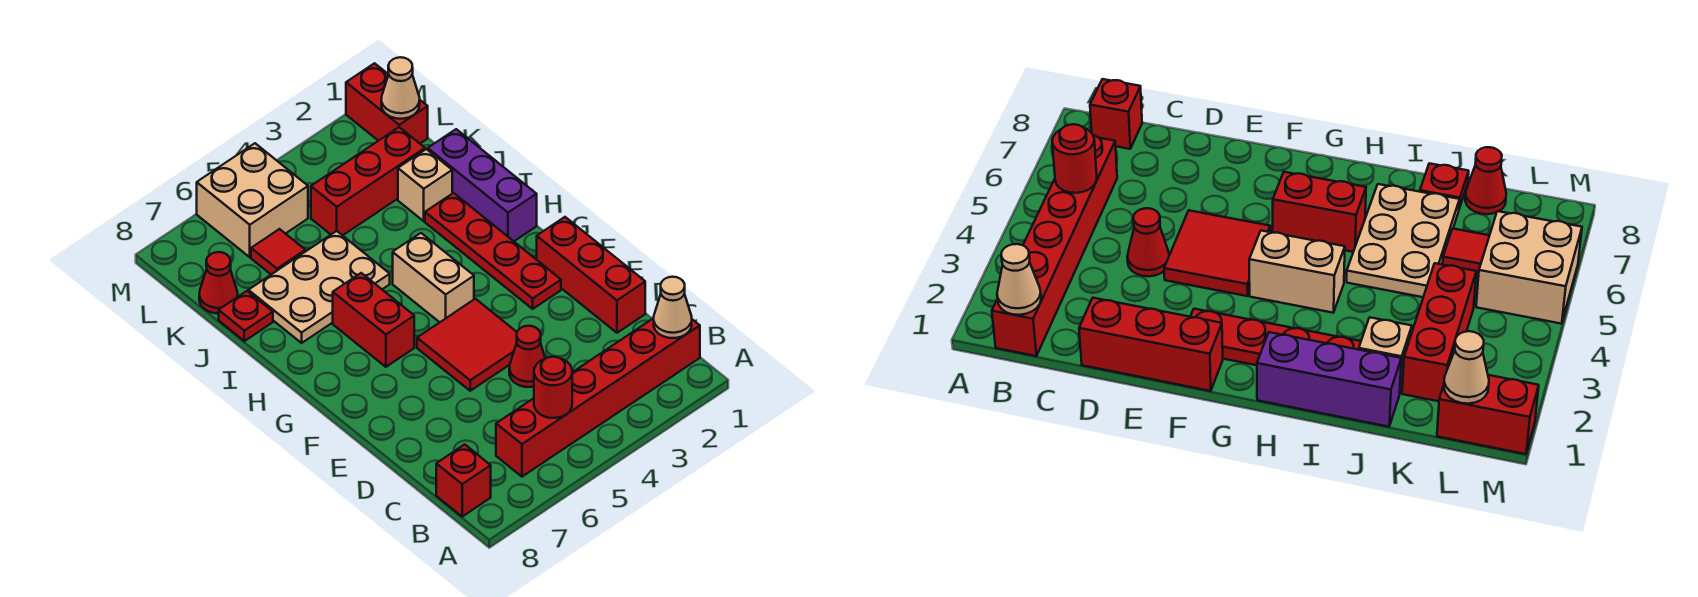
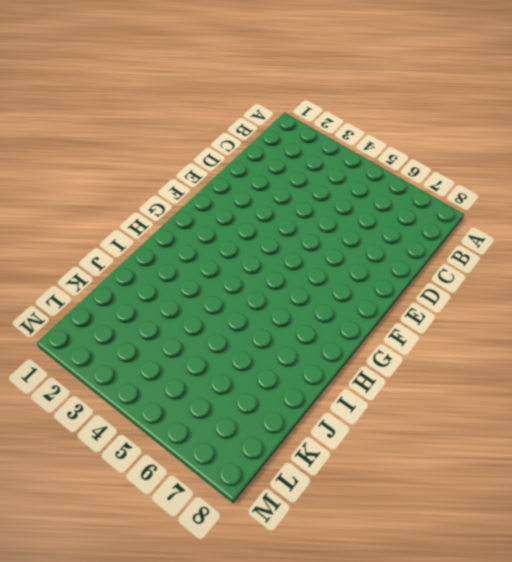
none -> red 1x6 brick [496,318,700,477]
none -> red 1x1 brick [436,444,491,516]
none -> red 1x3 brick [537,217,645,333]

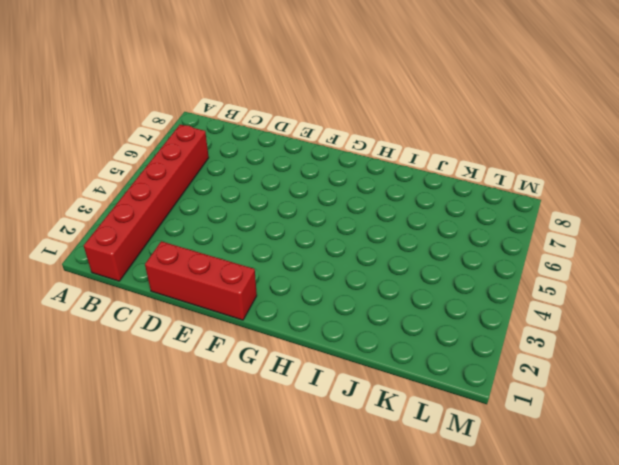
none -> red 1x1 brick [436,444,491,516]
none -> red 1x1 cone [509,326,545,387]
none -> red 2x2 tile [417,299,517,391]

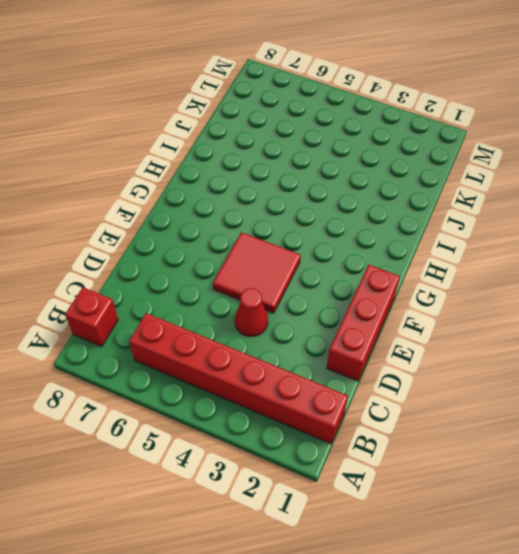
none -> red 1x4 plate [425,193,561,309]
none -> tan 1x2 brick [393,233,474,322]
none -> red 1x2 brick [333,273,414,367]

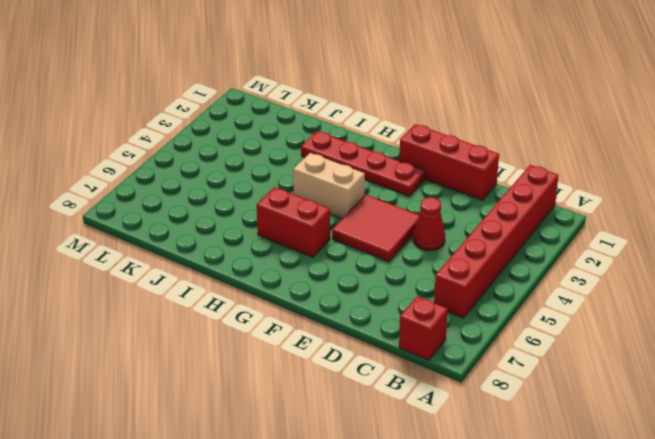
none -> purple 1x3 brick [428,129,537,241]
none -> tan 2x3 plate [248,231,390,343]
none -> tan 1x1 brick [398,149,452,221]

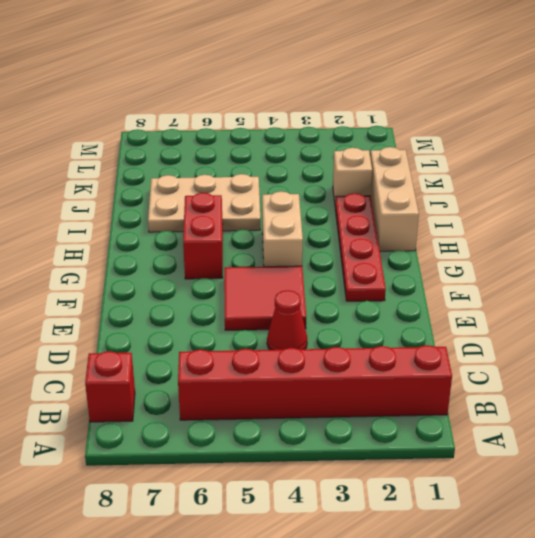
tan 1x3 brick [370,147,419,251] -> purple 1x3 brick [428,129,537,241]
none -> red 1x3 brick [537,217,645,333]
none -> red 1x1 plate [219,291,273,341]
none -> red 1x3 brick [311,127,425,236]

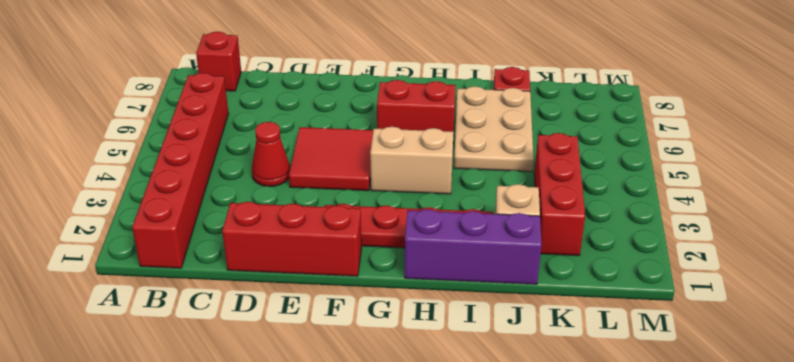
none -> red 1x1 tile [251,229,305,274]
none -> red 1x1 cone [199,252,238,313]
none -> red 1x2 brick [346,63,428,143]

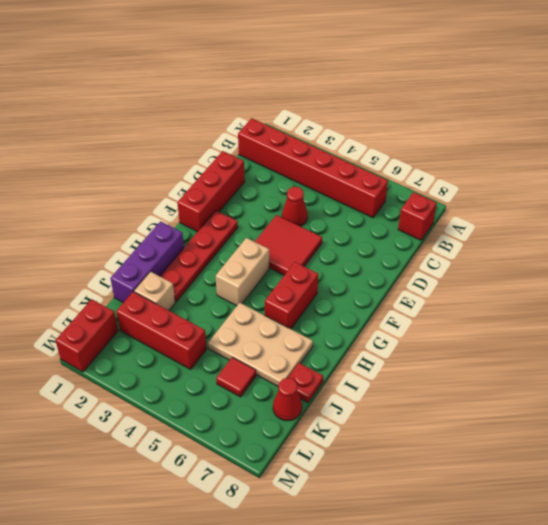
none -> tan 2x2 brick [197,143,308,257]
none -> tan 1x1 cone [654,277,692,338]
none -> red 1x1 round brick [534,357,572,418]

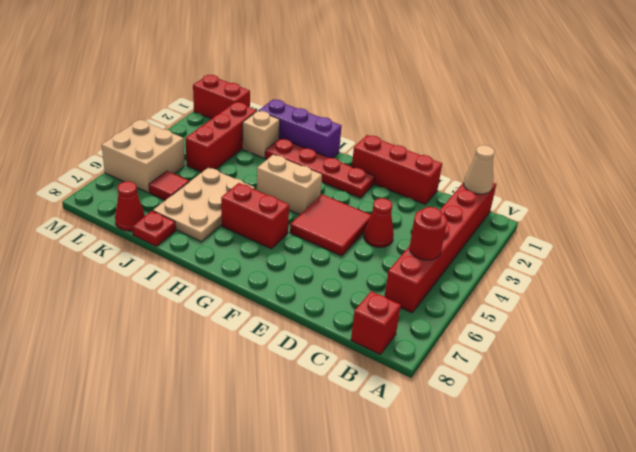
none -> tan 1x1 cone [381,57,420,119]

